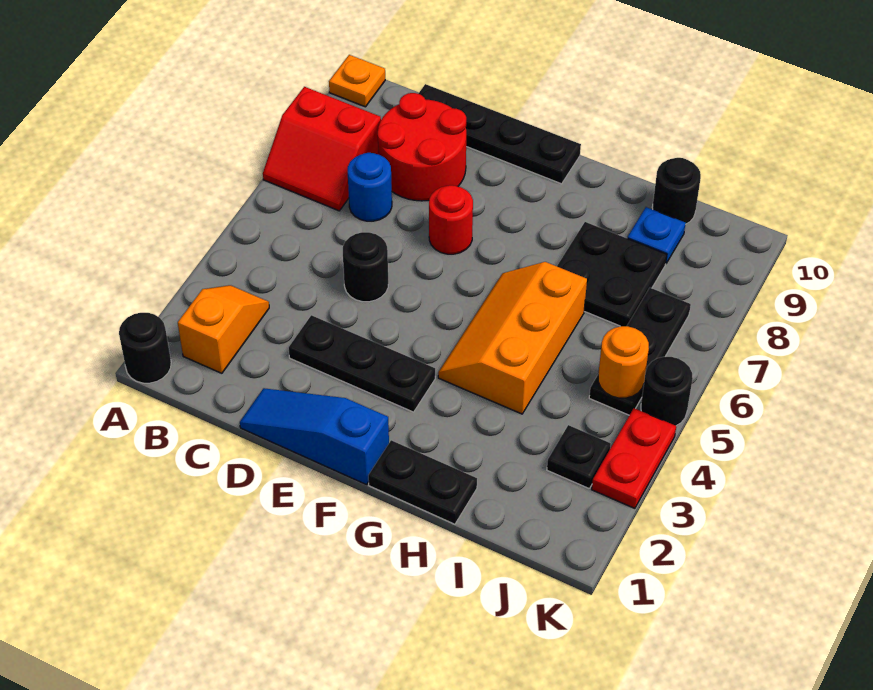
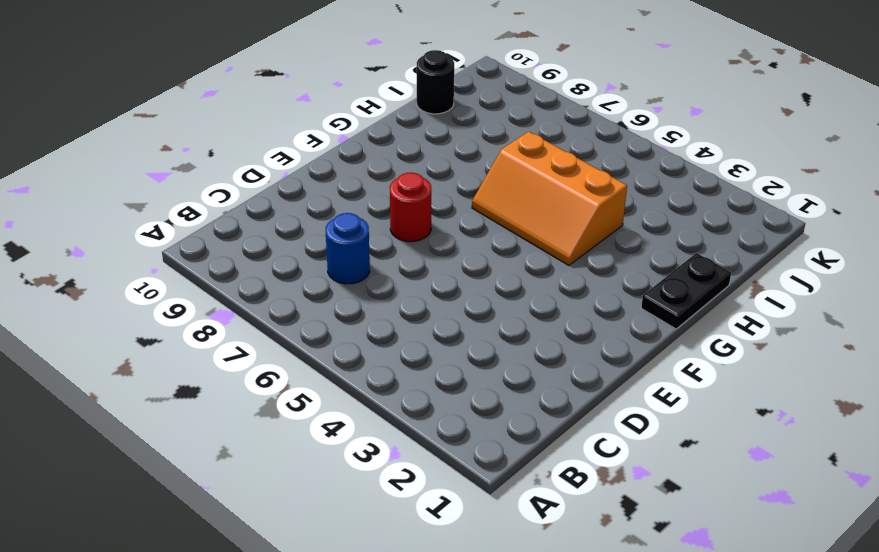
none -> black 1x1 round brick [119,313,171,383]
none -> red 2x2 slope [263,87,381,211]
none -> orange 1x1 plate [329,55,385,107]

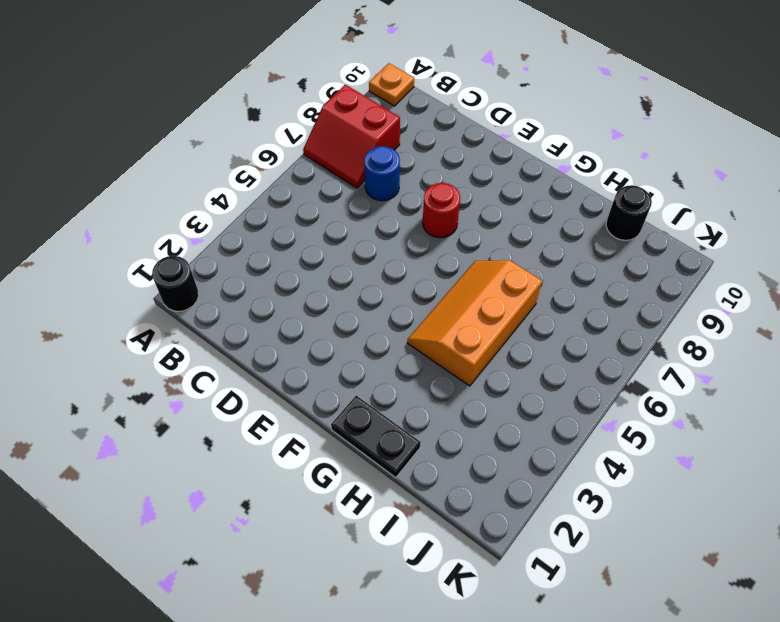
none -> orange 1x2 slope [178,285,269,373]
none -> red 2x2 round brick [378,93,466,201]
none -> black 1x4 plate [418,84,581,184]

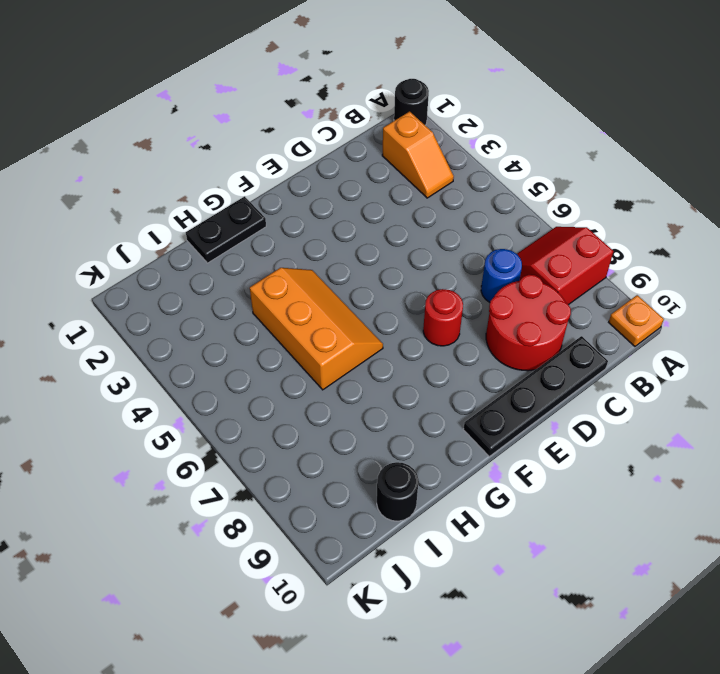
none -> blue 1x3 slope [240,388,389,485]
none -> black 1x3 plate [289,315,435,412]
none -> black 1x1 round brick [343,232,388,302]

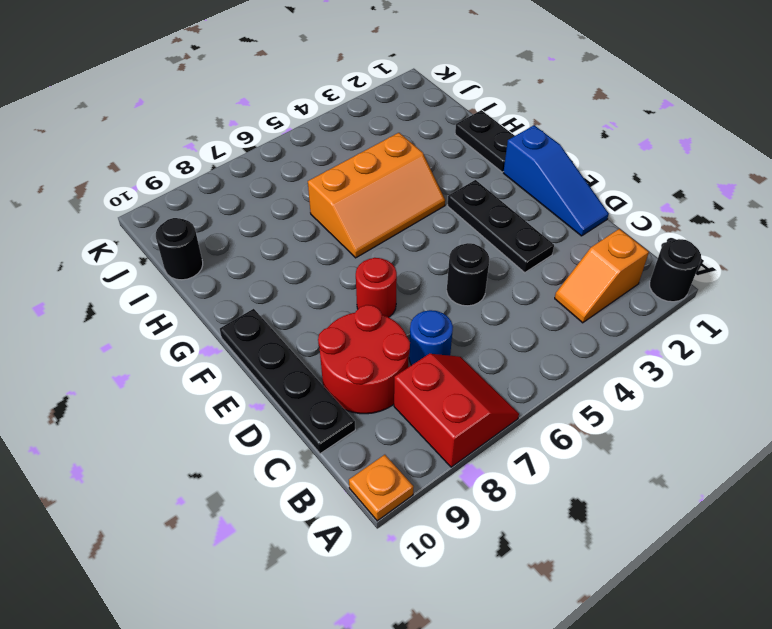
none -> black 2x2 plate [557,222,667,326]
none -> blue 1x1 plate [627,207,686,263]
none -> black 1x1 plate [547,425,611,488]

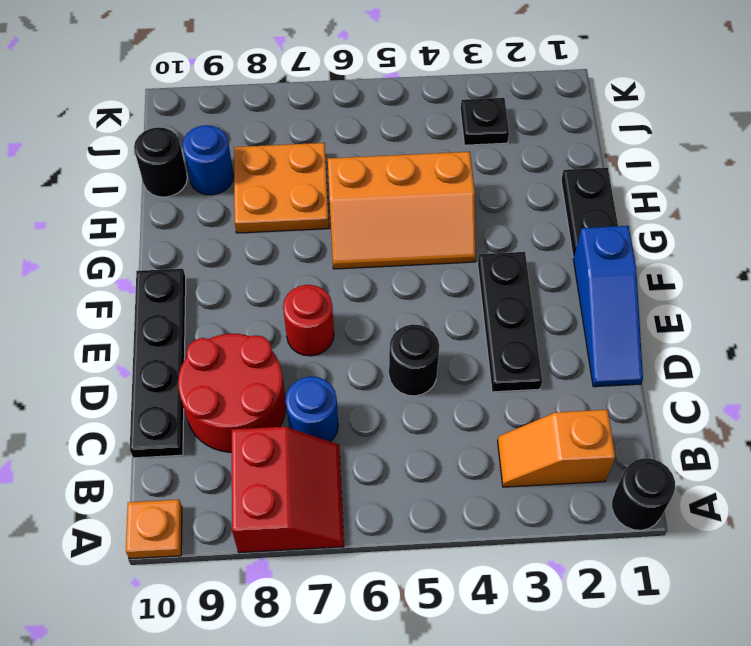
orange 2x2 plate [234,143,329,233] -> black 2x2 plate [557,222,667,326]
blue 1x1 round brick [182,125,234,195] -> blue 1x1 plate [627,207,686,263]
none -> black 1x3 plate [589,288,691,415]
none -> red 1x2 plate [592,408,676,508]
none -> black 1x1 round brick [641,357,693,426]

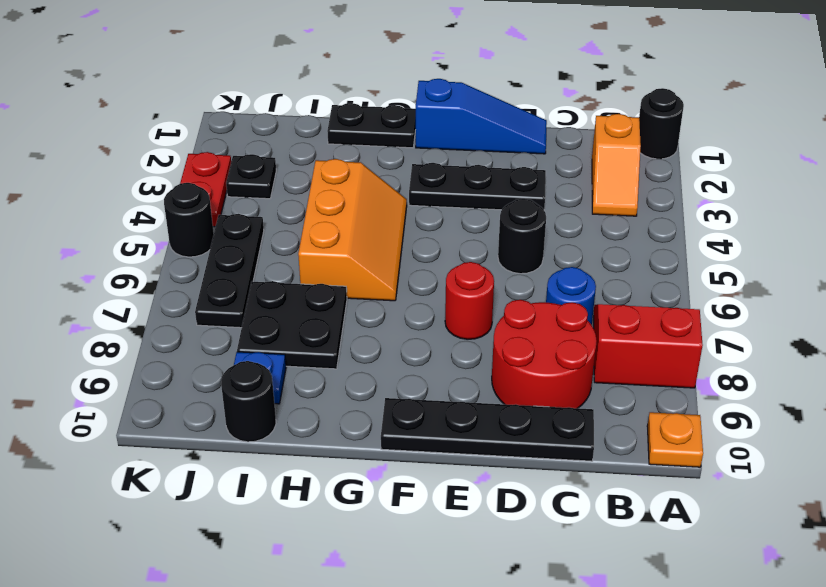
none -> orange 1x1 round brick [598,326,649,398]

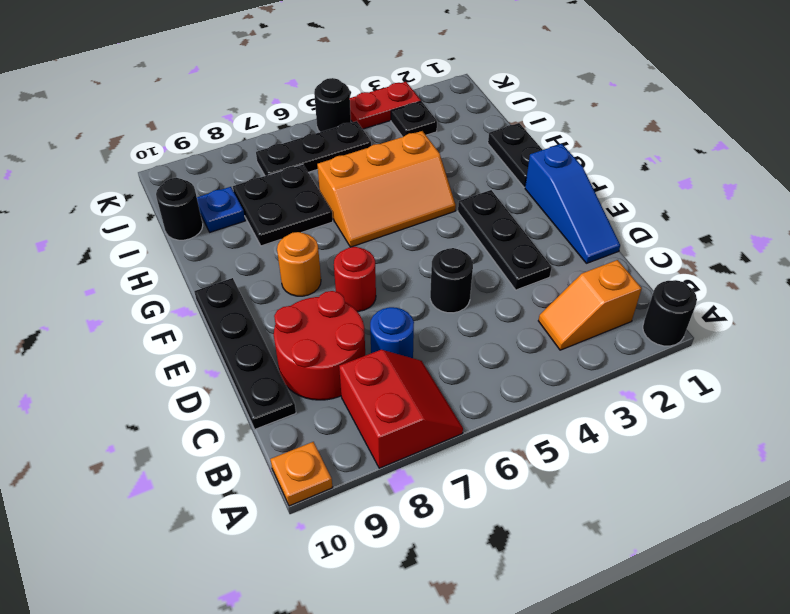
orange 1x1 round brick [277,232,321,296] -> orange 1x1 round brick moved to [598,326,649,398]

